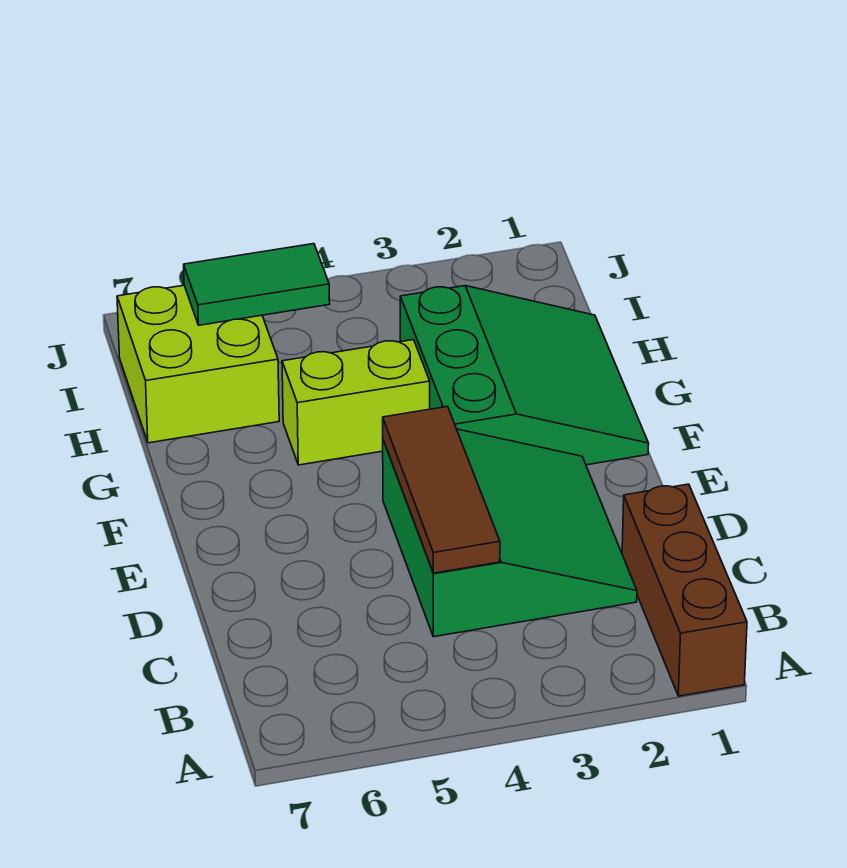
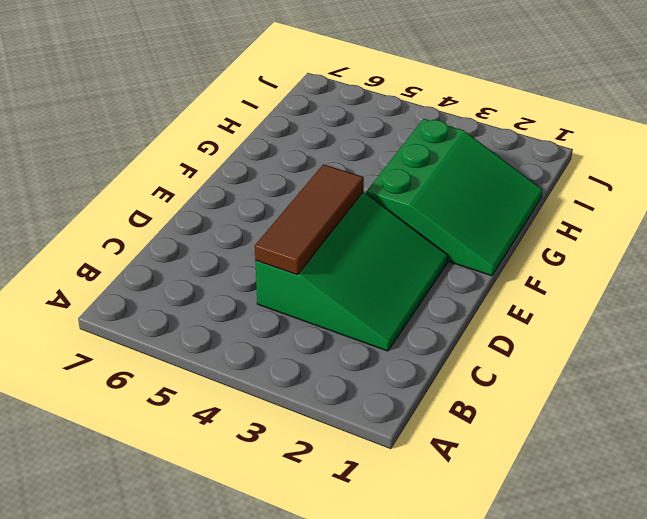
none -> brown 1x3 brick [622,484,747,696]
none -> lime 1x2 brick [282,340,430,465]

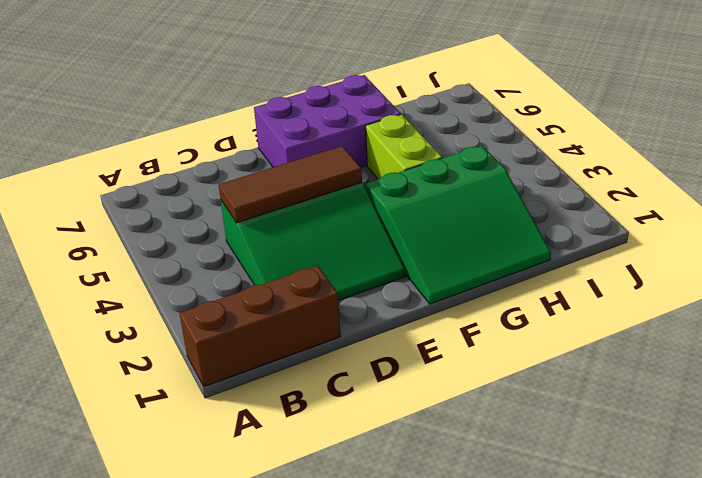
purple 2x3 brick [254,75,401,167] -> none
none -> lime 2x2 brick [117,285,279,443]
none -> green 1x2 tile [184,244,330,325]

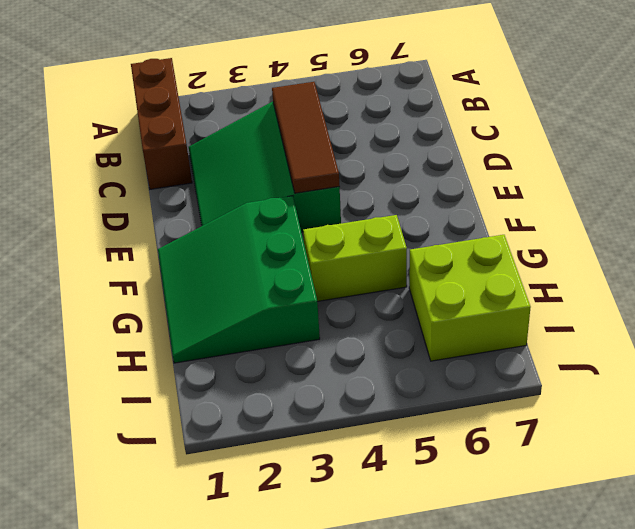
none -> green 1x2 tile [184,244,330,325]

